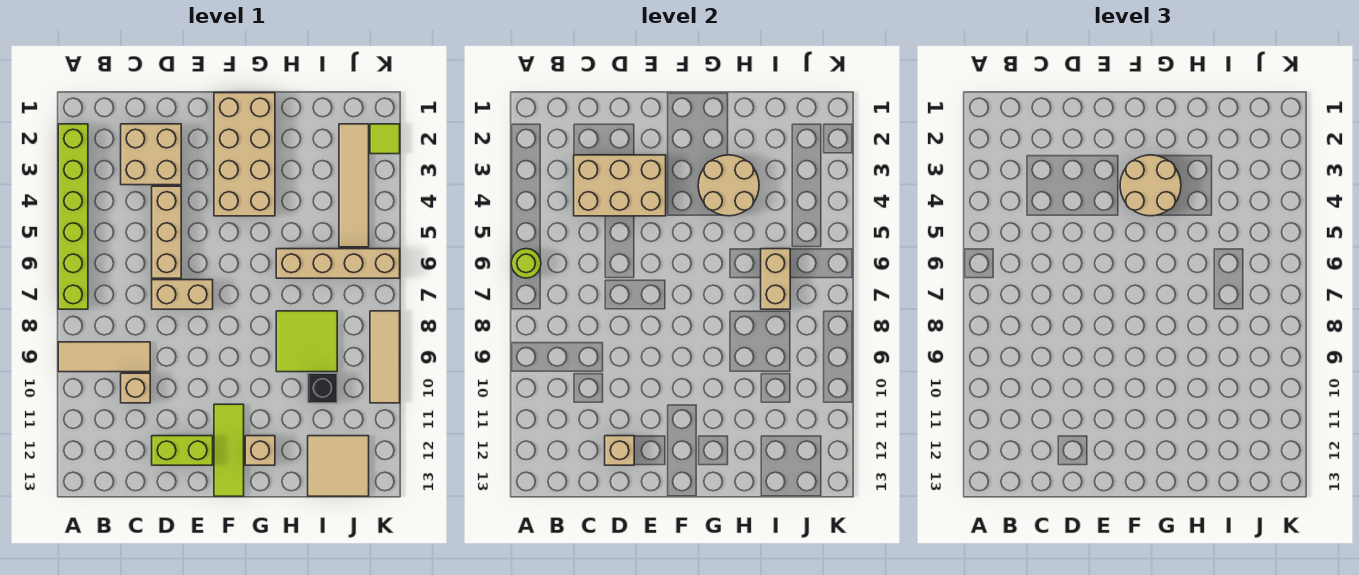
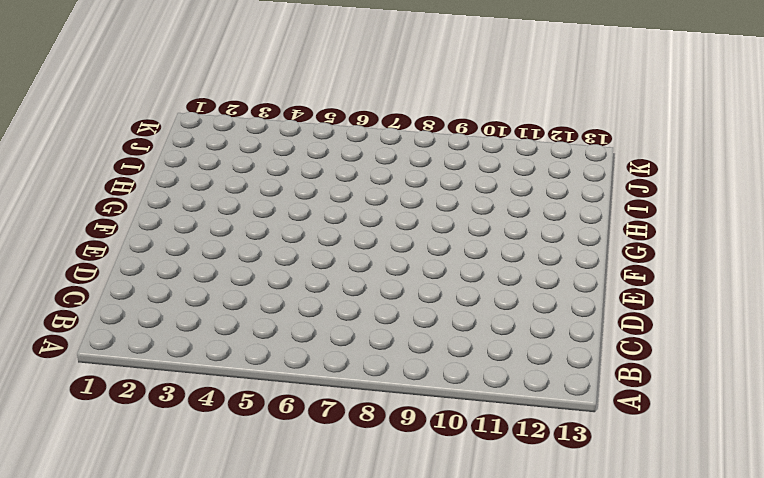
none -> lime 1x6 brick [58,124,88,309]
none -> tan 1x3 tile [58,342,150,372]
none -> tan 2x2 brick [121,124,181,185]

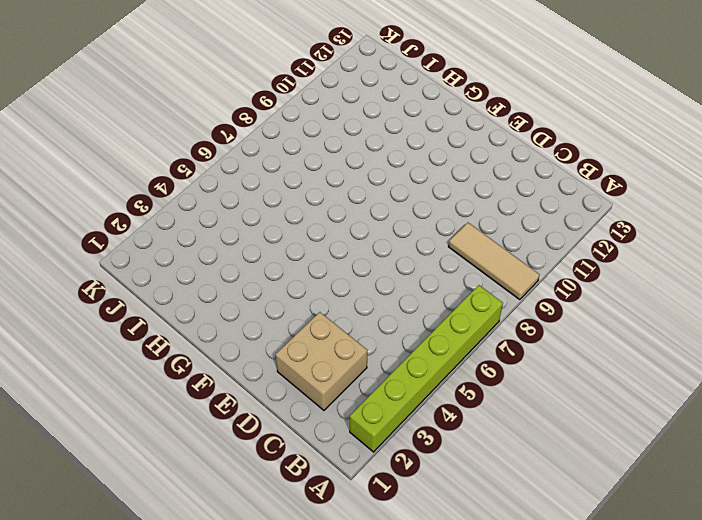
none -> tan 1x1 brick [121,373,150,403]
none -> tan 1x3 brick [152,186,181,278]
none -> tan 1x2 brick [152,280,213,309]

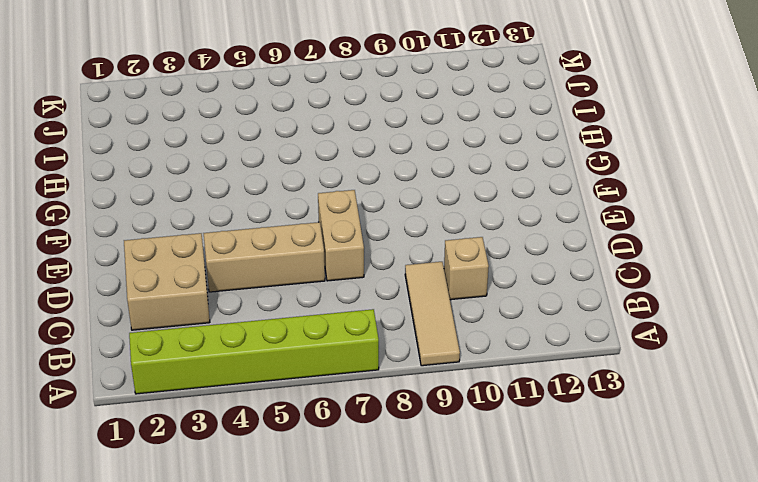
none -> lime 1x2 brick [152,436,213,465]
none -> tan 2x4 brick [214,93,275,216]
none -> lime 1x3 tile [214,404,244,496]

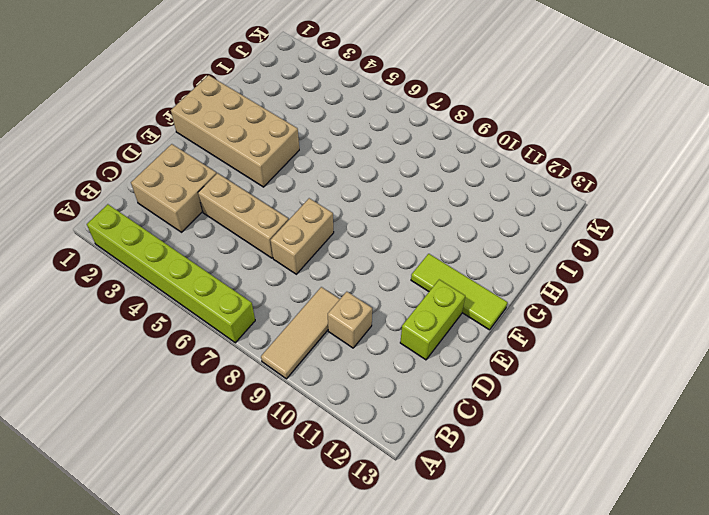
none -> tan 1x1 brick [245,436,275,465]
none -> tan 1x4 brick [276,249,400,278]
none -> lime 2x2 tile [276,311,337,372]

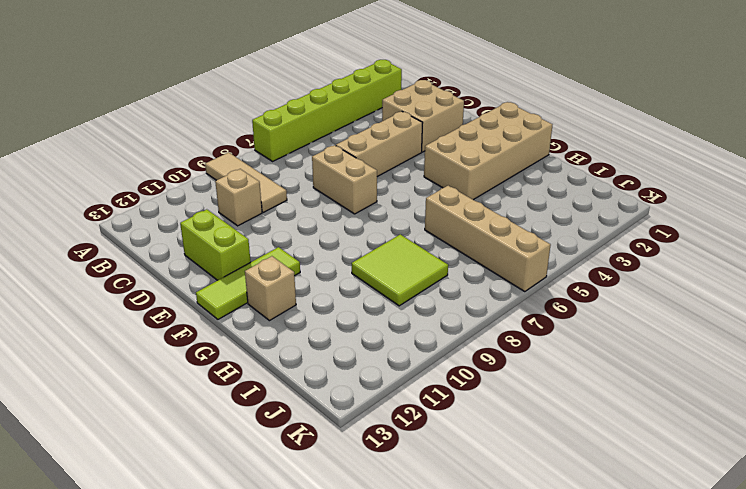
none -> black 1x1 brick [308,373,337,403]
none -> tan 2x2 tile [308,436,369,496]
none -> tan 1x4 tile [339,124,369,247]

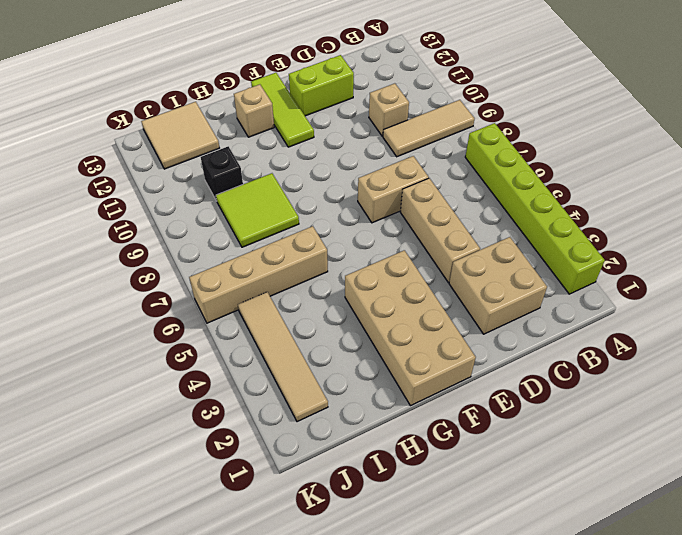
none -> lime 1x1 tile [370,124,400,154]
none -> tan 1x3 tile [370,311,400,403]
none -> lime 1x1 round brick [511,249,541,278]

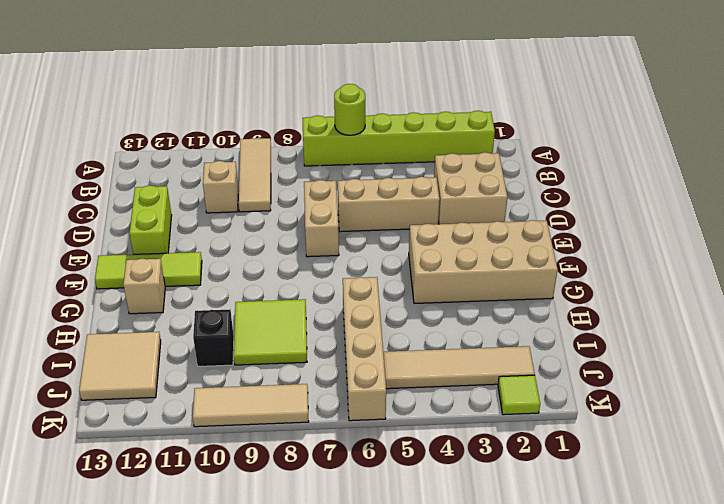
none -> tan 2x3 brick [574,155,666,216]
none -> tan 1x1 brick [605,436,634,465]
none -> tan 2x2 round brick [698,155,759,216]

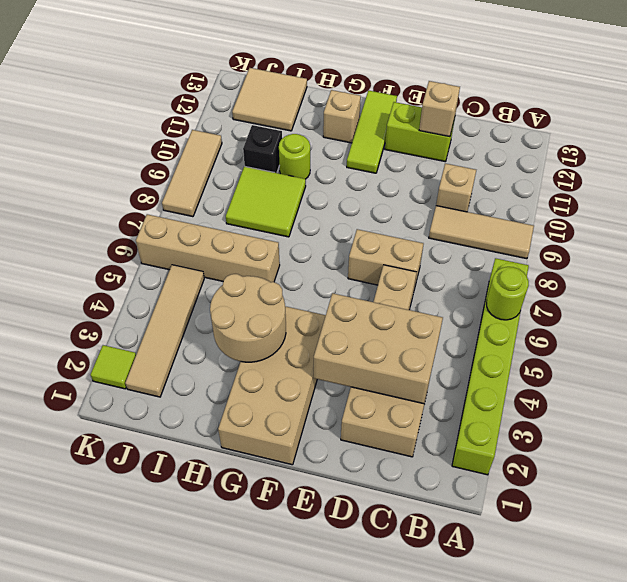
lime 1x1 round brick [279,134,310,179] -> none
none -> tan 1x2 brick [761,249,790,309]
none -> tan 2x2 round brick [1120,155,1181,216]

